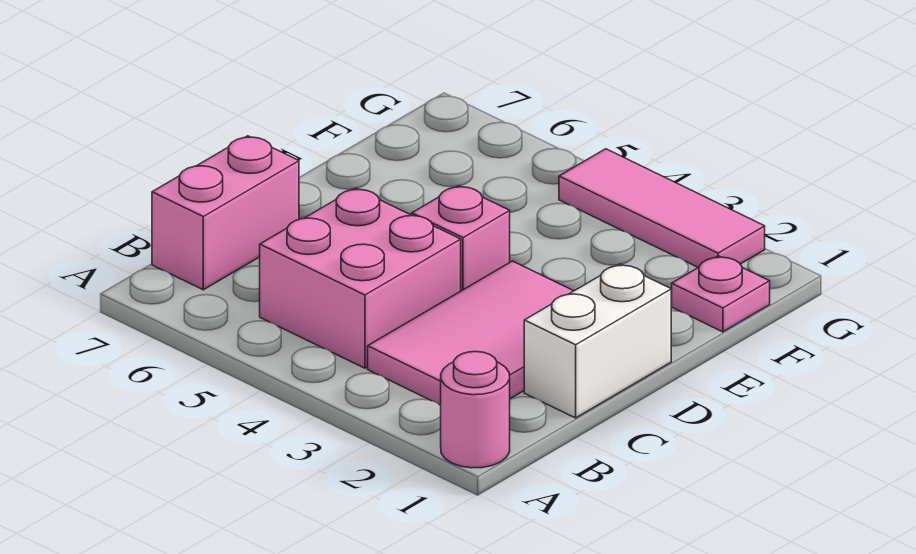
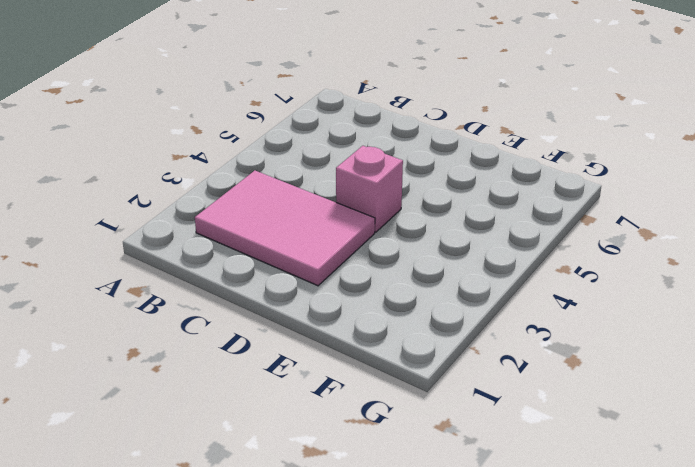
none -> pink 1x1 round brick [441,352,510,468]
none -> pink 2x2 brick [260,188,461,368]

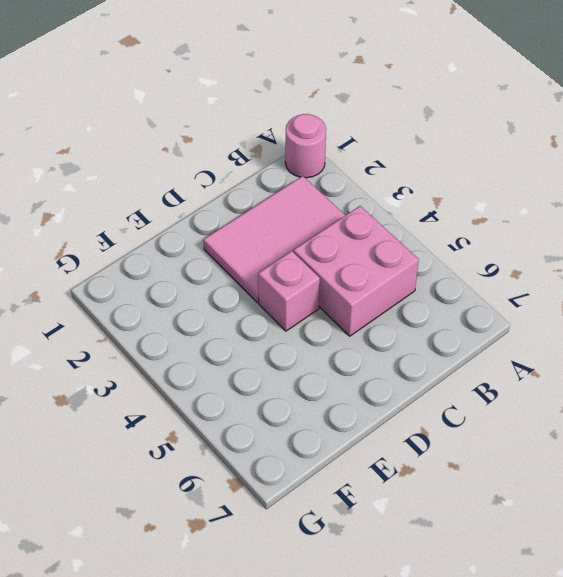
none -> pink 1x2 brick [152,136,299,290]
none -> white 1x2 brick [524,264,671,418]

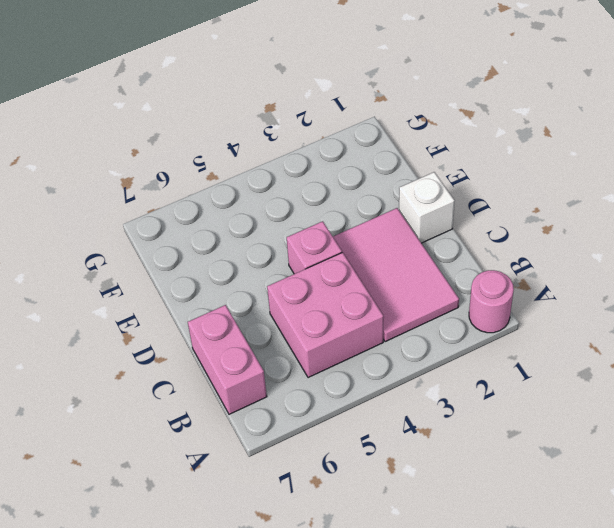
white 1x1 brick [399,172,455,243] -> white 1x2 brick [524,264,671,418]
none -> pink 1x1 plate [672,256,770,332]
none -> pink 1x3 tile [559,149,765,267]

